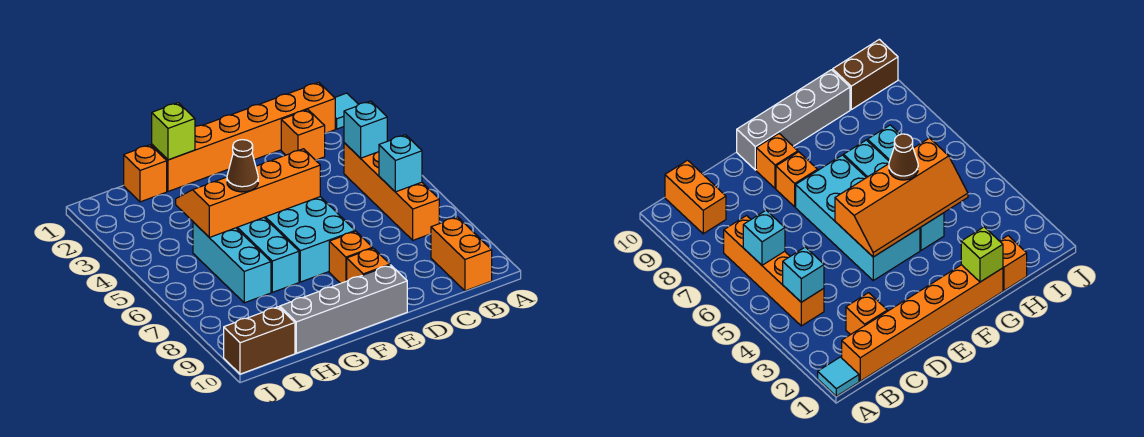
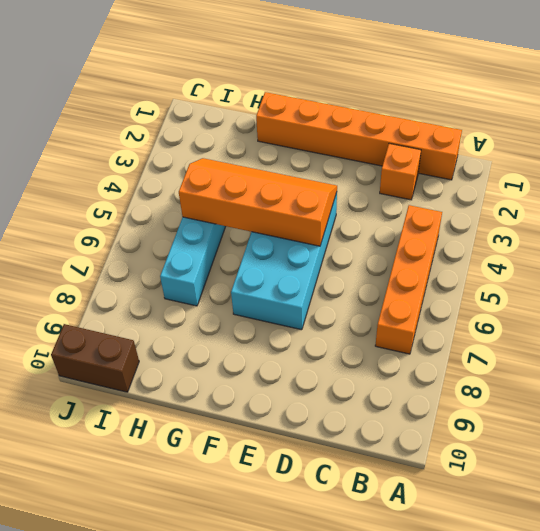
none -> cyan 1x1 tile [335,93,359,129]
none -> orange 1x2 brick [431,217,492,291]
none -> orange 1x1 brick [329,231,373,283]

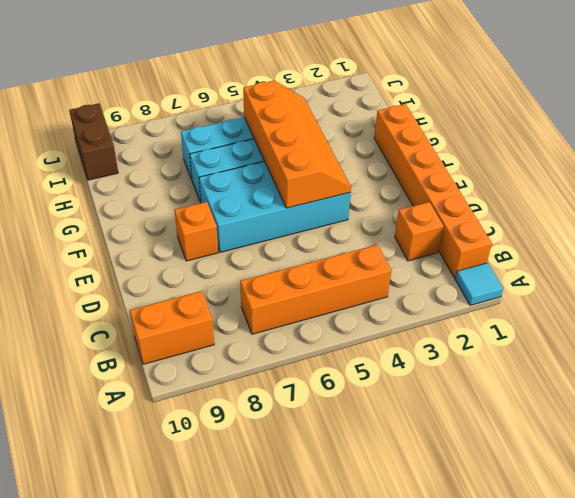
none -> orange 1x1 brick [347,248,390,281]
none -> grey 1x4 brick [280,265,407,353]
none -> orange 1x1 brick [124,145,167,202]

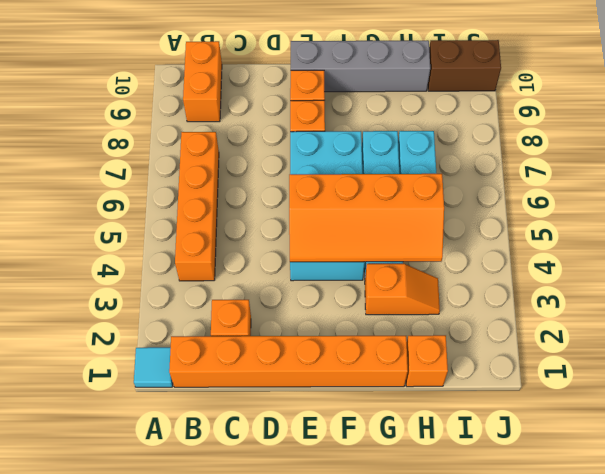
orange 1x2 slope [365,264,440,315] -> none
none -> cyan 1x1 brick [344,101,387,158]
none -> cyan 1x1 brick [379,135,422,192]
none -> lime 1x1 brick [152,103,195,160]

